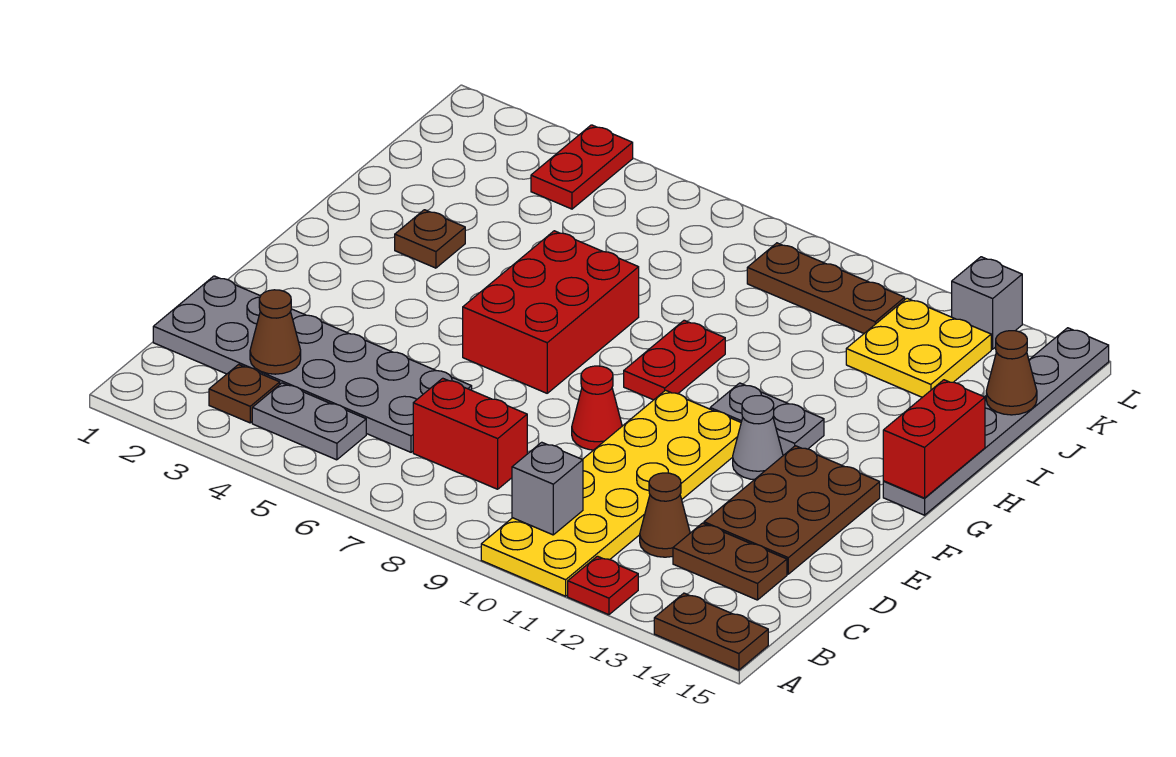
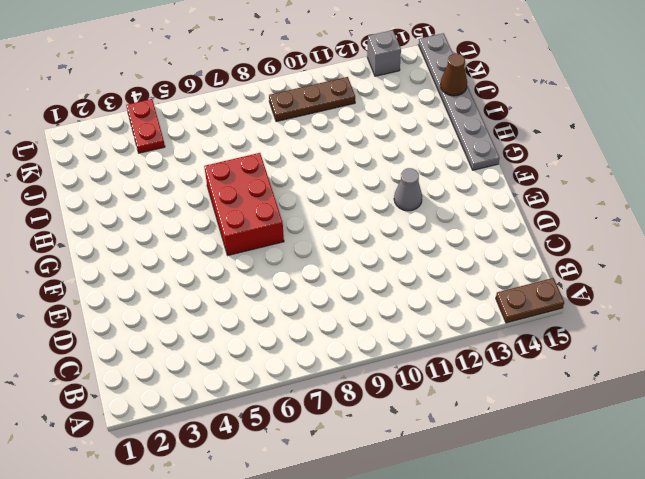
none -> yellow 2x6 plate [481,390,741,596]
none -> red 1x1 plate [568,556,638,615]
none -> brown 1x1 plate [209,364,280,423]

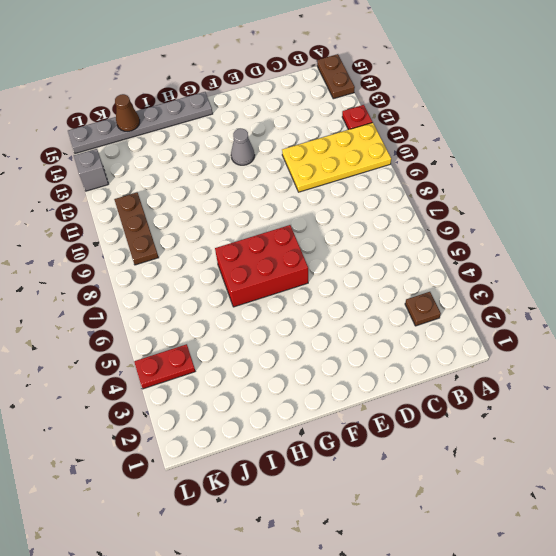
yellow 2x4 plate [282,123,391,192] -> yellow 2x6 plate [481,390,741,596]
none -> grey 1x2 plate [252,383,366,460]
none -> grey 2x6 plate [153,276,472,452]
none -> red 1x2 brick [413,378,527,489]

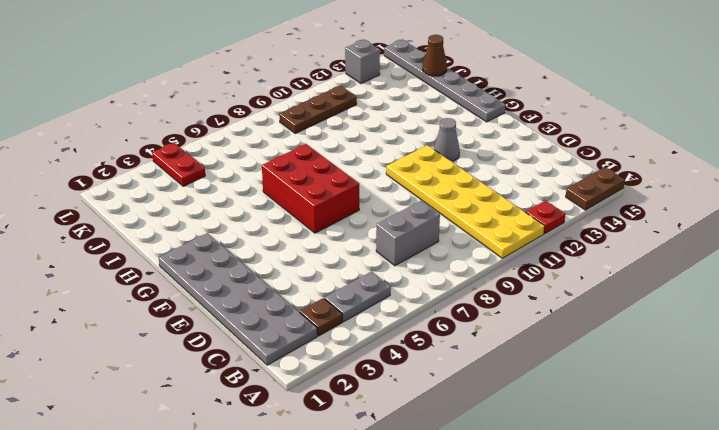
grey 2x6 plate [159,233,317,365] -> grey 2x6 plate turned to [153,276,472,452]
grey 1x2 brick [376,201,440,266] -> red 1x2 brick [413,378,527,489]
none -> brown 1x1 cone [640,473,690,557]
none -> brown 1x2 plate [673,523,787,600]
none -> brown 2x3 plate [704,446,880,574]

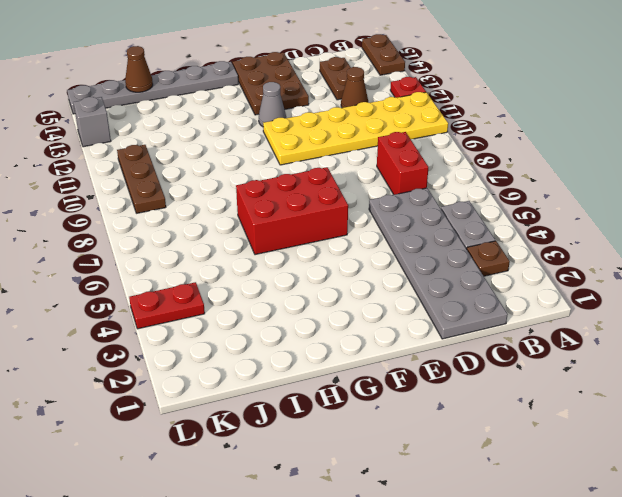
brown 2x3 plate [232,52,309,115] -> brown 2x3 plate turned to [704,446,880,574]
none -> red 1x1 cone [572,366,622,450]
none -> red 1x2 plate [624,320,725,400]
none -> grey 1x2 plate [710,383,824,455]

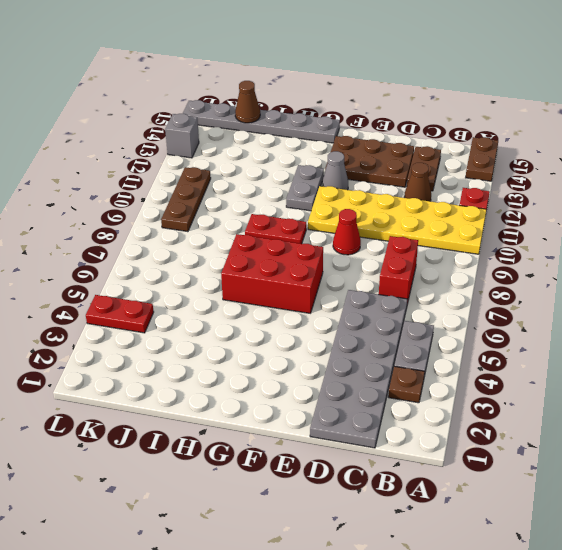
none -> brown 1x1 plate [395,210,465,268]
none -> yellow 2x2 plate [846,298,991,397]
none -> grey 1x1 brick [512,442,583,535]

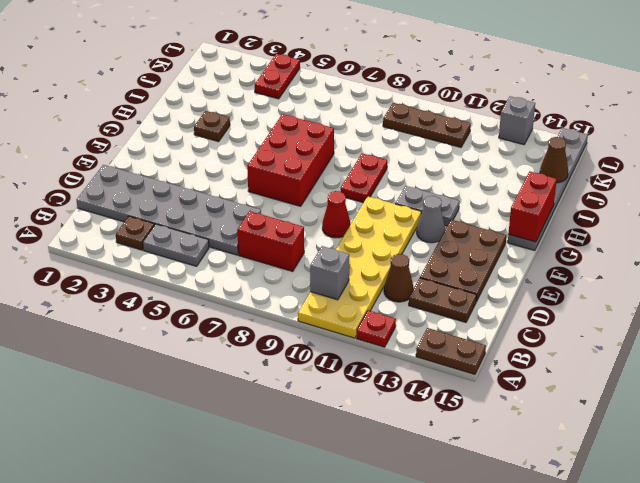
none -> yellow 2x2 plate [846,298,991,397]
none -> brown 1x1 cone [250,290,301,374]

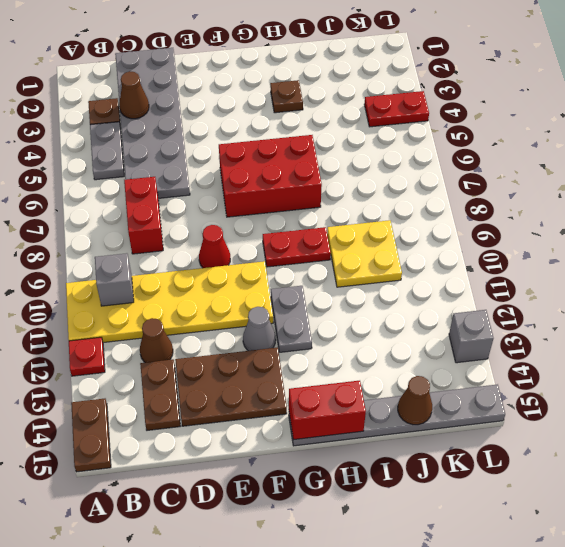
yellow 2x2 plate [327,220,402,287] -> yellow 2x2 plate moved to [846,298,991,397]
none -> brown 1x3 plate [747,243,905,333]

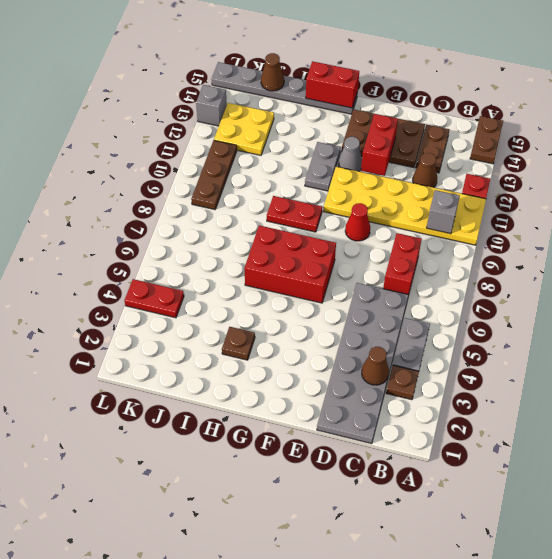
red 1x2 brick [361,114,398,176] -> none

